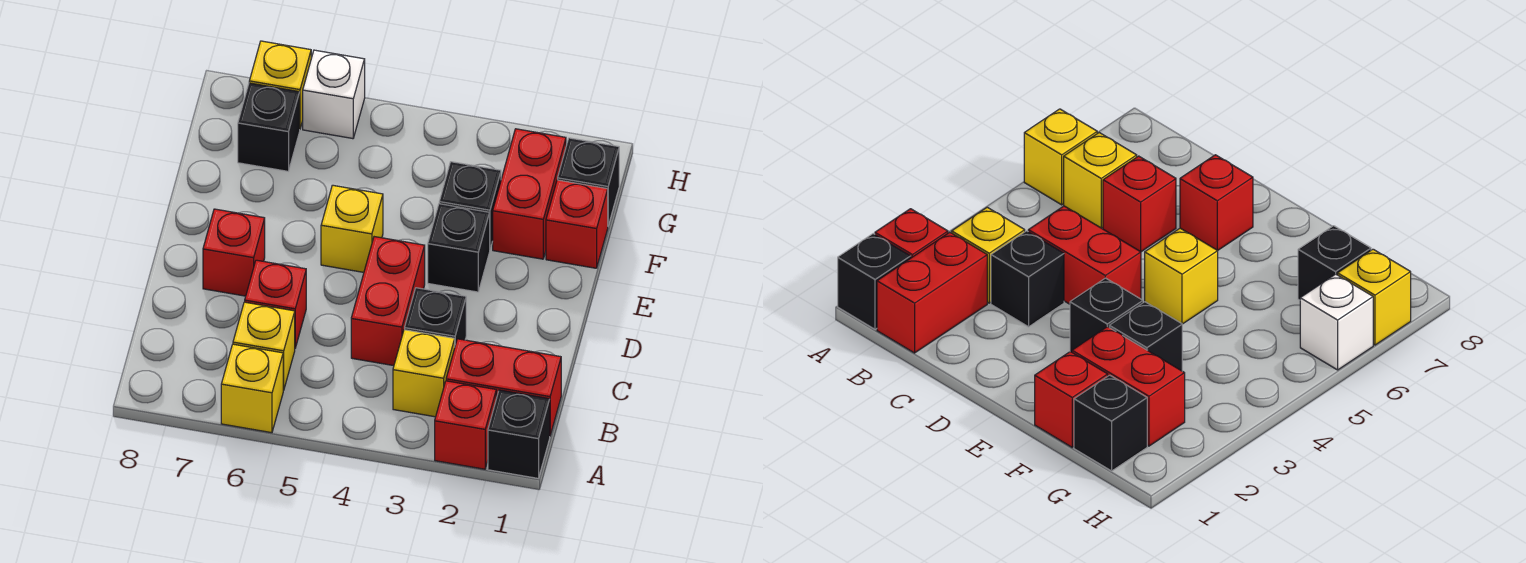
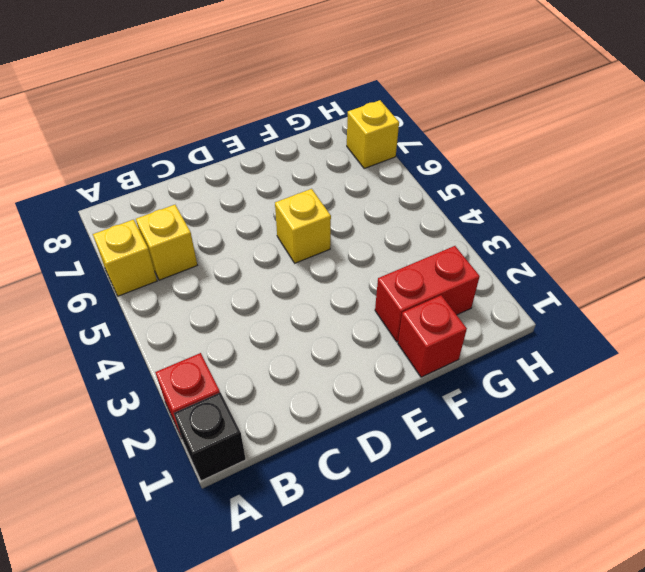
none -> red 1x2 brick [446,339,561,435]
none -> yellow 1x1 brick [393,330,455,417]
none -> black 1x1 brick [405,288,466,345]

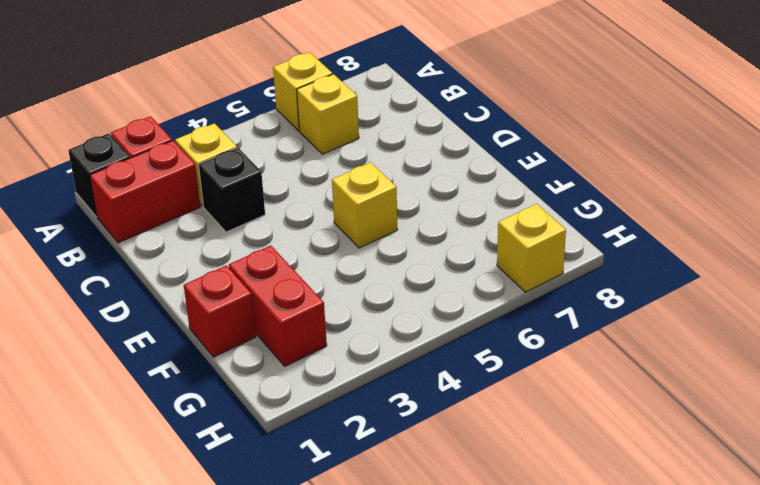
none -> red 1x2 brick [351,237,425,366]
none -> red 1x1 brick [245,260,306,348]
none -> red 1x1 brick [203,209,265,296]

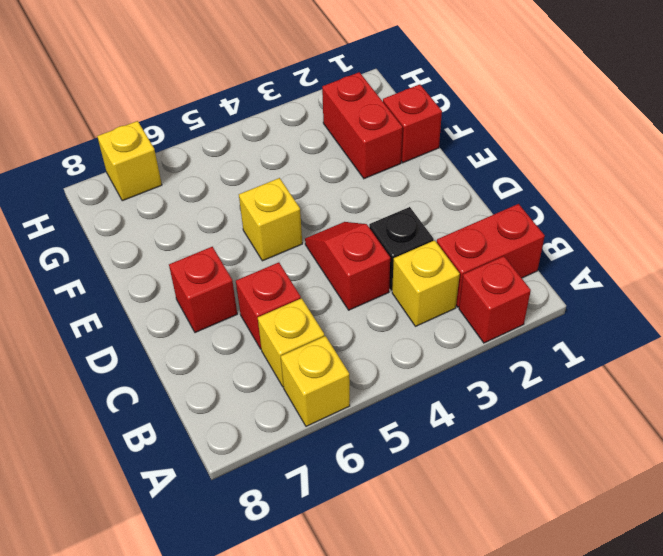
red 1x2 slope [305,222,390,310] -> red 1x2 brick [351,237,425,366]
none -> black 1x1 brick [488,390,550,478]
none -> black 1x1 brick [428,204,490,292]
none -> black 1x1 brick [439,162,501,249]

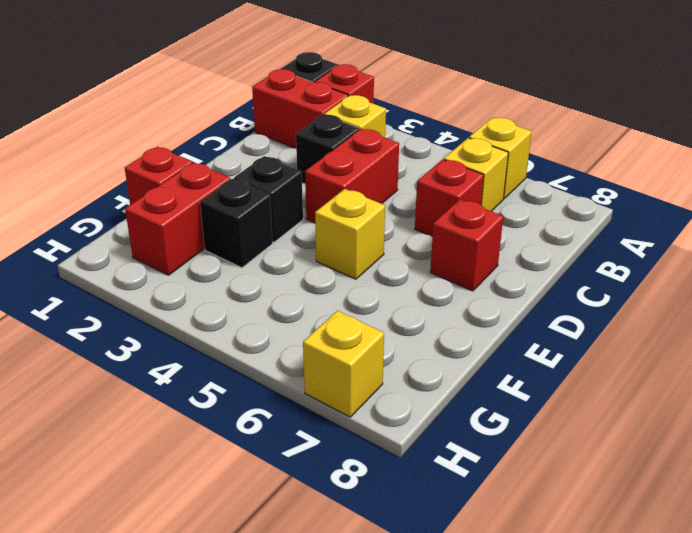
none -> black 1x1 brick [558,138,619,225]
none -> black 1x1 brick [238,83,300,171]
none -> white 1x1 brick [303,50,365,139]

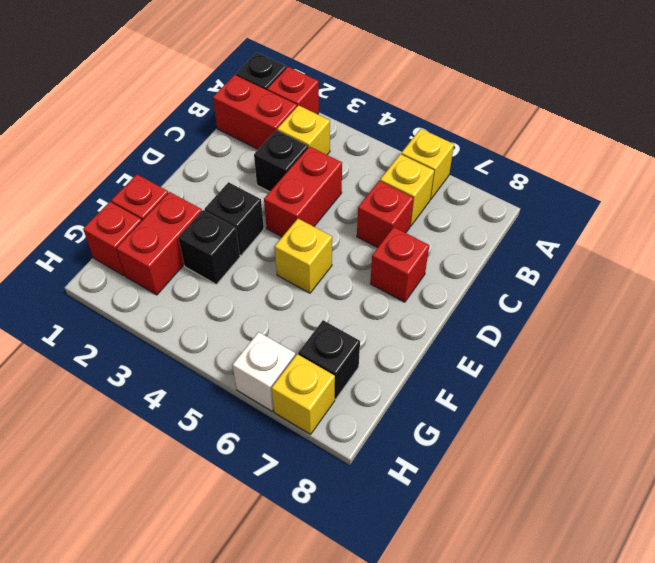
red 1x1 brick [83,202,142,276] -> black 1x1 brick [558,138,619,225]

